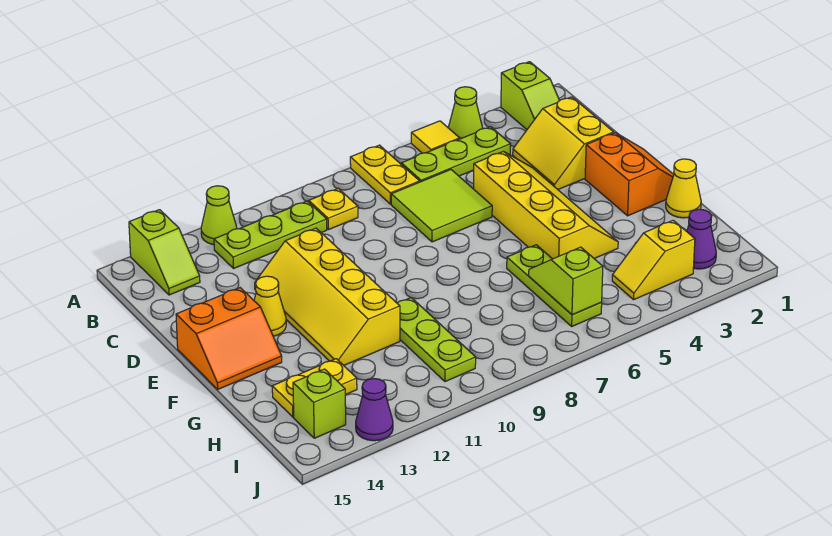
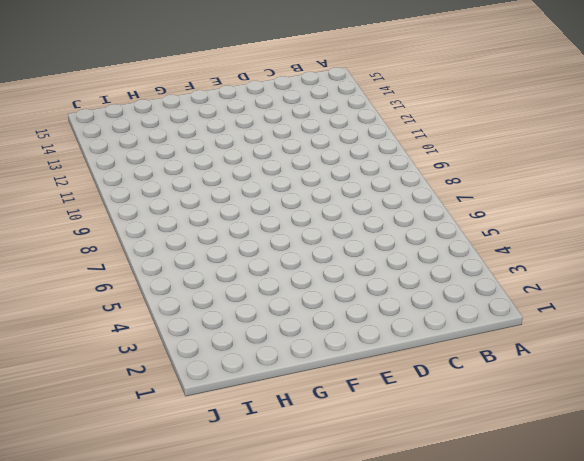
none -> lime 1x2 slope [501,62,560,129]
none -> lime 1x1 cone [448,87,483,139]
none -> yellow 1x1 tile [411,121,460,153]

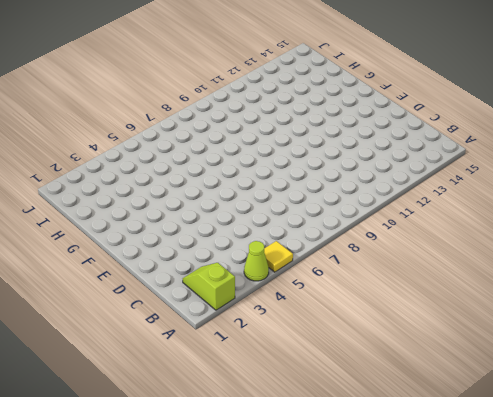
none -> yellow 1x2 plate [350,145,420,204]
none -> lime 1x1 cone [201,186,237,245]
none -> lime 1x2 slope [129,210,200,295]

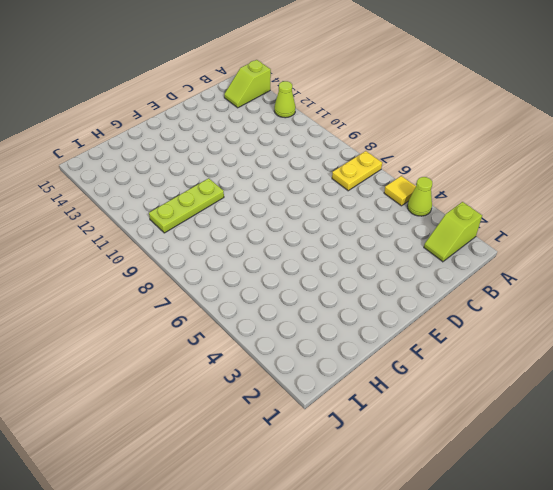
none -> lime 1x3 plate [401,127,511,182]
none -> yellow 1x1 plate [309,188,358,230]
none -> lime 1x3 plate [214,201,327,268]

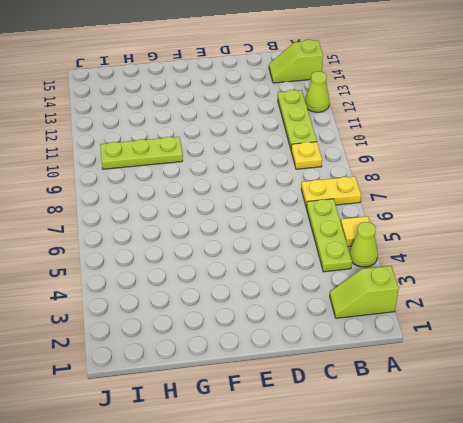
none -> yellow 2x2 slope [513,97,614,189]
none -> lime 2x2 tile [391,170,492,242]
none -> yellow 2x4 slope [474,152,618,259]

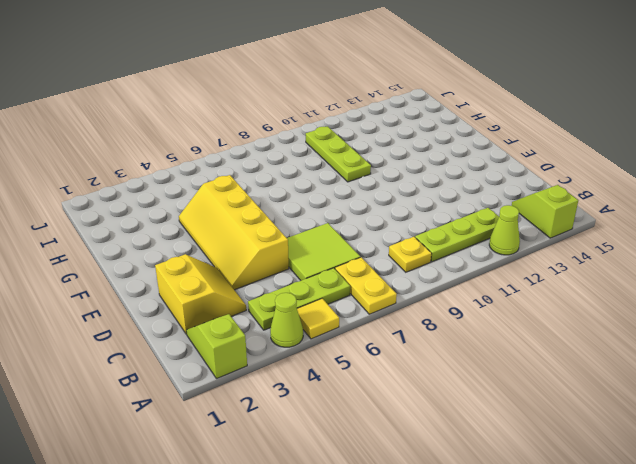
none -> yellow 2x4 slope [255,228,400,365]
none -> orange 2x2 slope [585,133,674,216]
none -> yellow 1x1 cone [254,276,286,336]

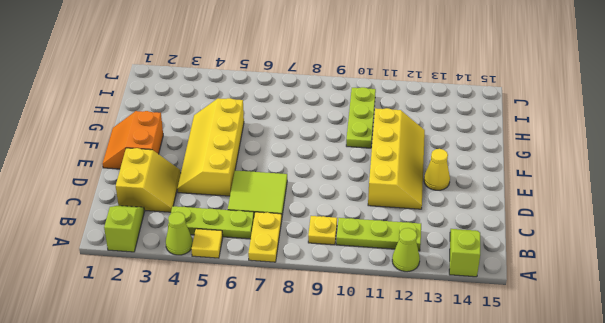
none -> orange 2x2 slope [176,288,282,389]
none -> yellow 1x1 cone [666,159,701,218]
none -> lime 1x3 plate [507,245,602,326]

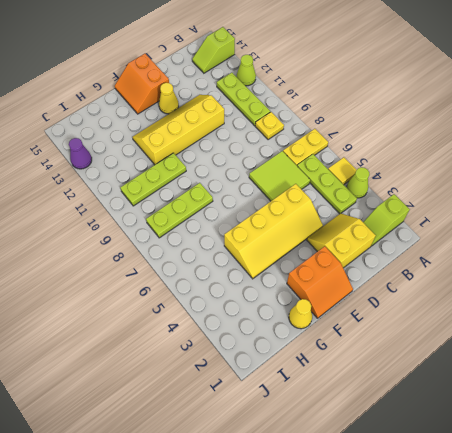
lime 1x3 plate [146,183,213,238] -> lime 1x3 plate moved to [507,245,602,326]
none -> yellow 1x2 plate [272,359,357,417]
none -> purple 1x1 cone [687,209,716,269]
none -> yellow 1x2 slope [612,220,695,300]

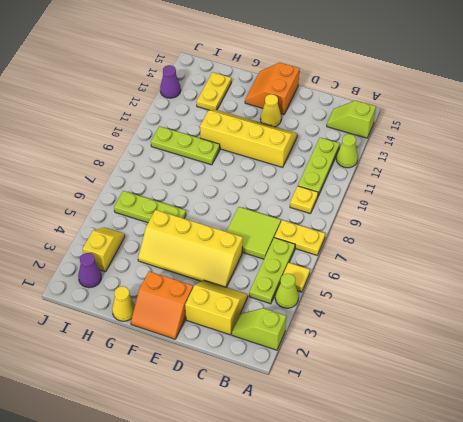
none -> lime 1x1 brick [293,369,346,438]
none -> lime 1x2 slope [529,247,603,315]

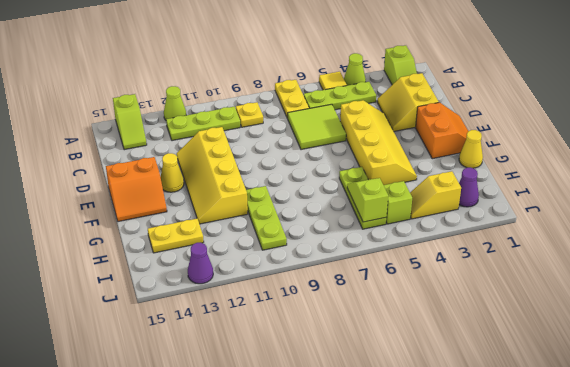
lime 1x1 brick [384,181,412,224] -> lime 1x1 brick moved to [293,369,346,438]

